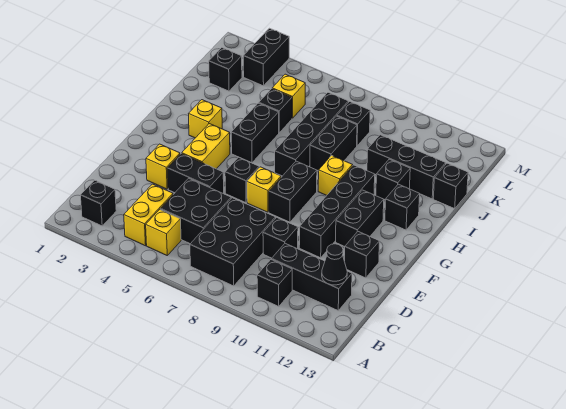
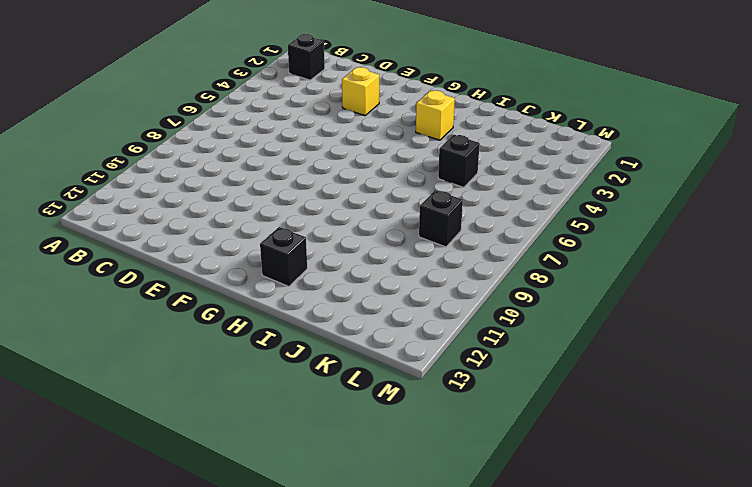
none -> yellow 1x2 brick [124,184,173,246]
none -> yellow 1x1 brick [146,209,181,255]
none -> black 2x3 brick [190,198,275,286]
none -> black 1x1 brick [257,260,292,306]

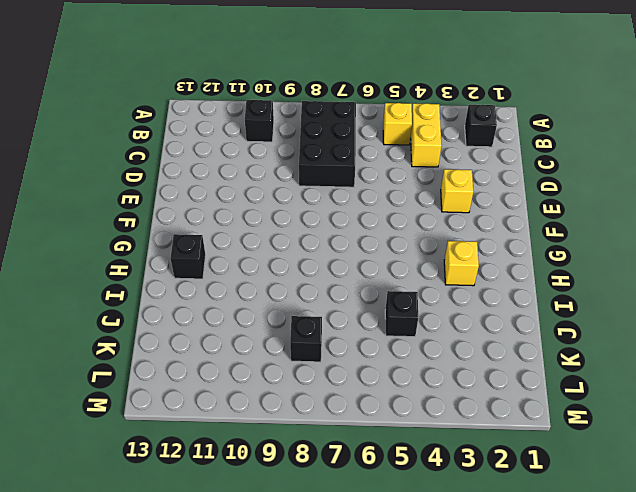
none -> black 2x2 brick [160,178,231,244]
none -> black 1x3 brick [271,243,352,310]
none -> black 1x1 brick [263,217,298,258]
none -> black 1x2 brick [167,153,224,194]

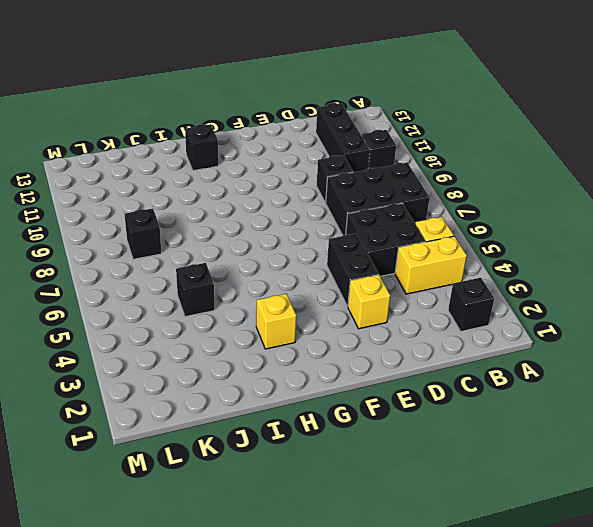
none -> black 1x4 brick [299,165,375,258]
none -> black 1x1 brick [344,232,379,278]
none -> yellow 1x2 brick [182,124,230,169]
none -> black 1x1 brick [225,157,259,203]

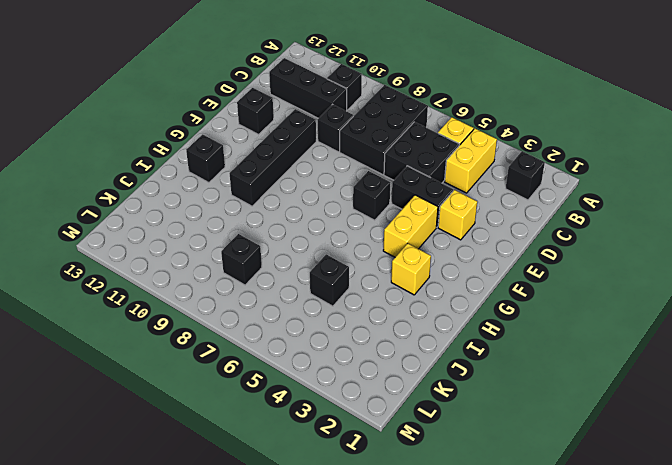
none -> yellow 1x1 brick [247,167,281,212]
none -> black 1x2 brick [269,161,317,222]
none -> black 1x2 brick [336,190,384,246]
none -> black 1x2 brick [231,103,279,163]

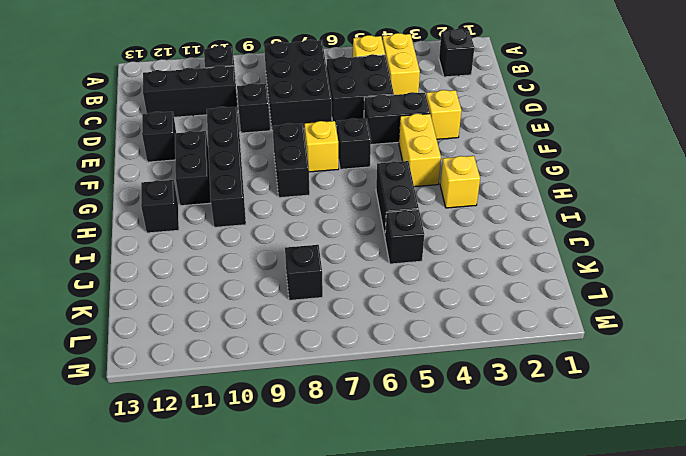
none -> black 1x4 brick [275,93,348,176]
none -> yellow 1x1 brick [318,156,353,195]
none -> black 1x2 brick [310,116,357,171]
none -> black 1x1 brick [376,159,410,200]

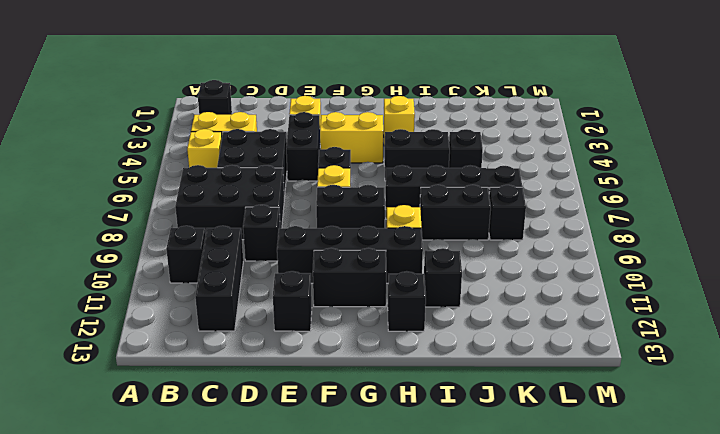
none -> black 1x3 brick [367,135,446,199]
none -> black 1x1 brick [433,163,468,209]
none -> black 1x1 brick [209,48,242,91]
none -> yellow 1x1 brick [272,74,305,118]

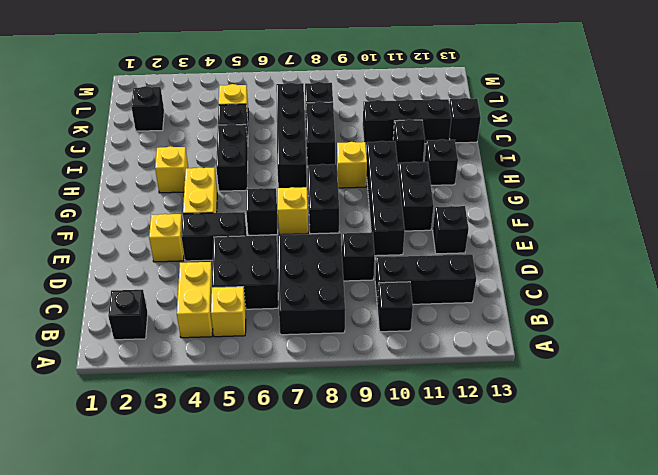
none -> black 1x2 brick [243,28,289,86]
none -> black 1x1 cone [322,244,347,285]

